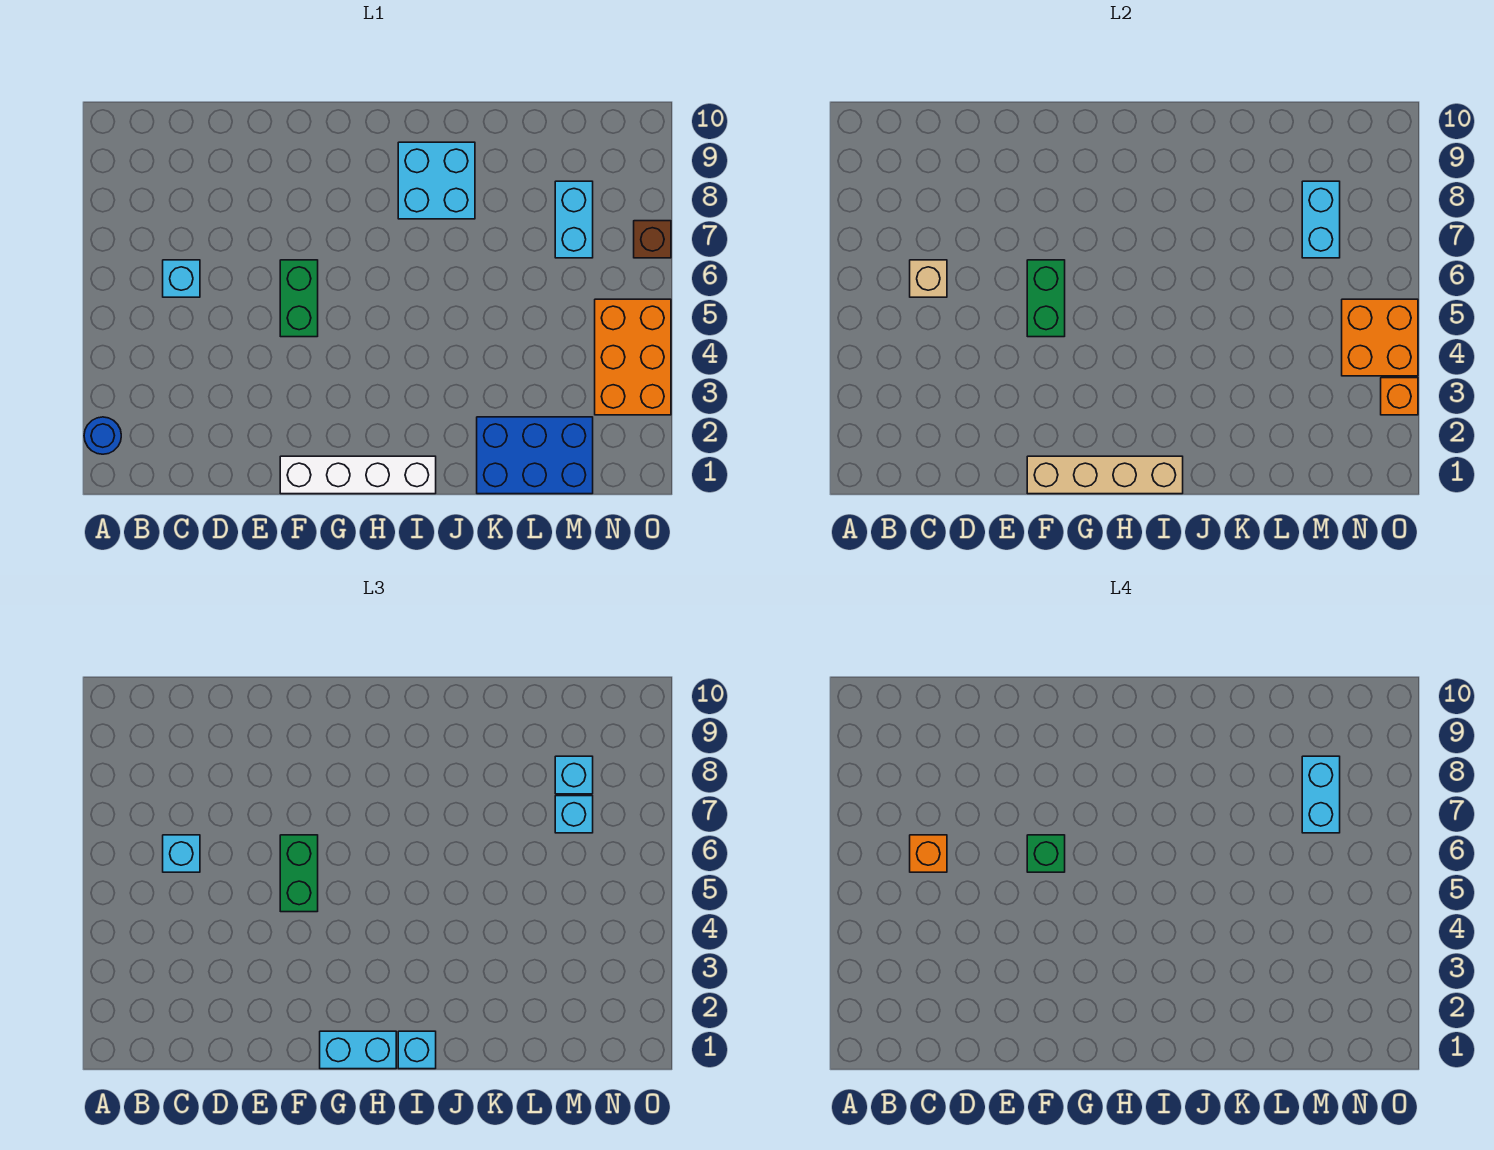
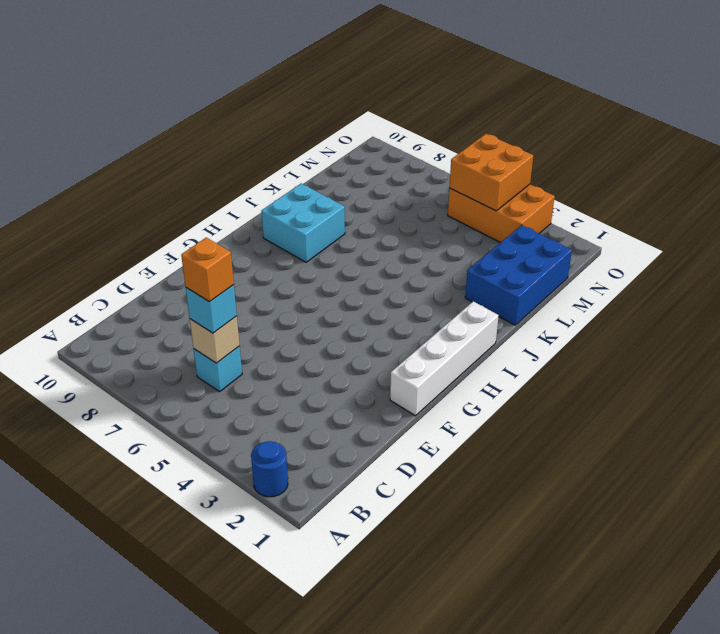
none -> green 1x2 brick [280,260,318,337]
none -> cyan 1x2 brick [555,181,593,258]
none -> brown 1x1 brick [634,221,671,258]

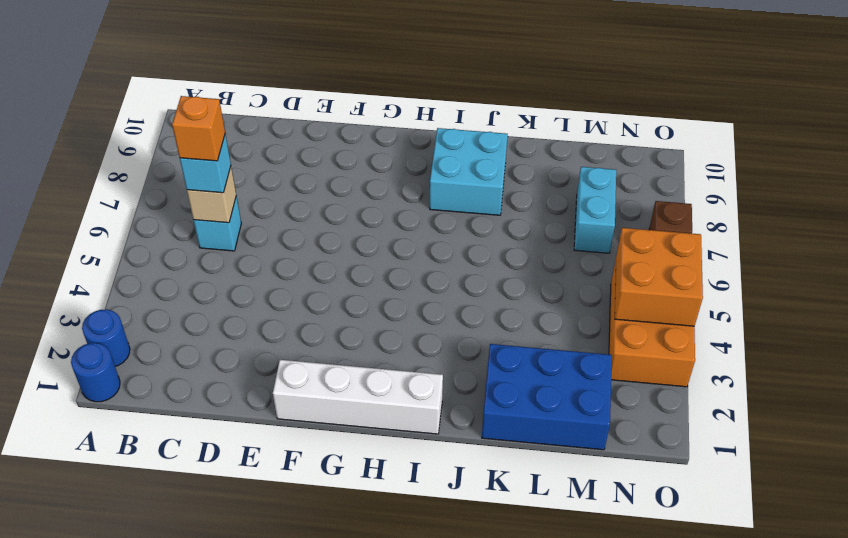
blue 1x1 round brick [71,343,120,402] -> none
none -> green 1x2 brick [280,260,318,337]
none -> tan 1x4 brick [1027,456,1183,494]
none -> green 1x2 brick [1027,260,1065,337]

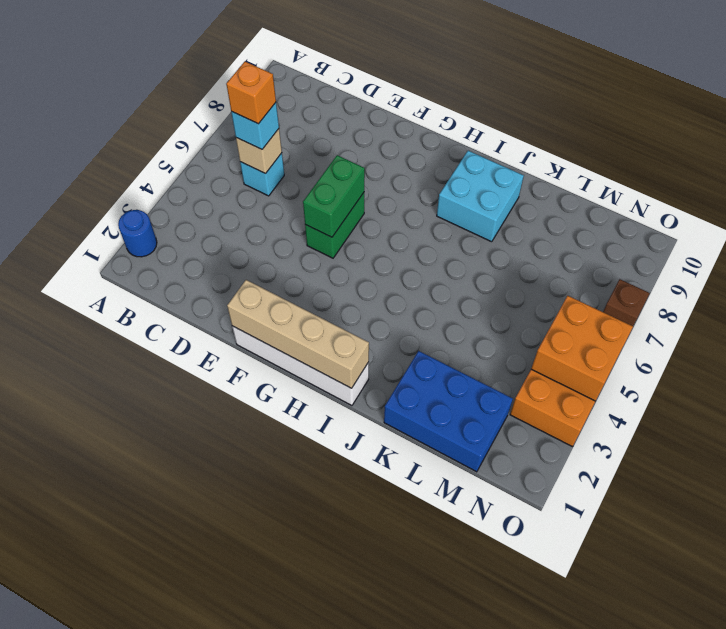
none -> cyan 1x2 brick [555,181,593,258]
none -> cyan 1x2 brick [1302,181,1340,258]
none -> orange 1x1 brick [1381,378,1418,415]

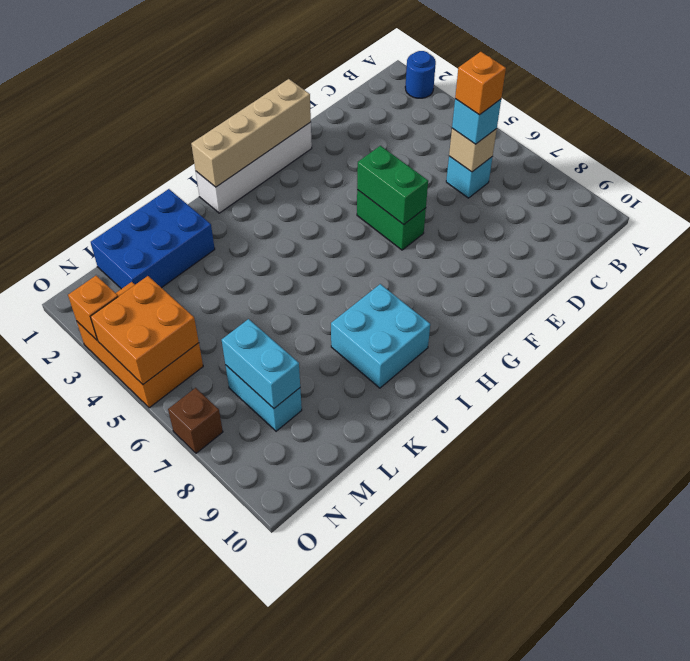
none -> green 1x2 brick [280,835,318,912]
none -> cyan 1x2 brick [320,1031,396,1069]
none -> cyan 1x1 brick [398,1031,436,1069]

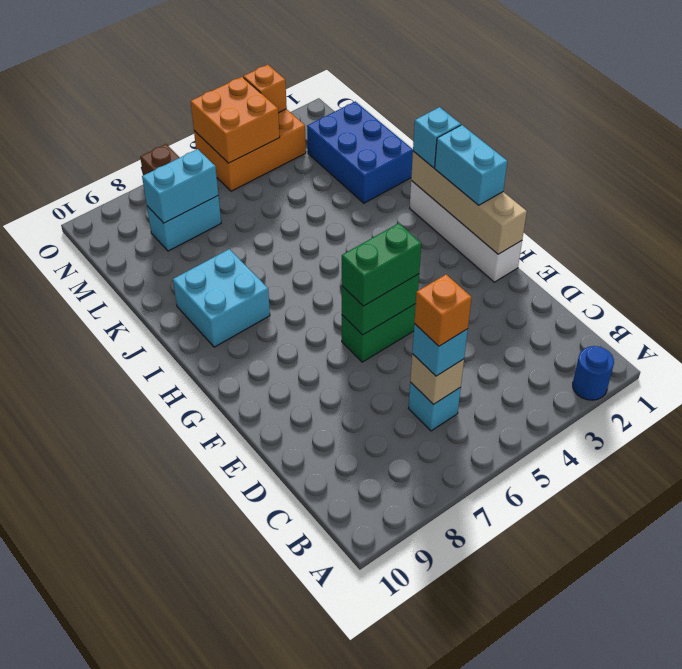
none -> cyan 1x1 brick [555,796,593,833]
none -> cyan 1x1 brick [555,756,593,794]
none -> green 1x1 brick [1027,835,1065,872]

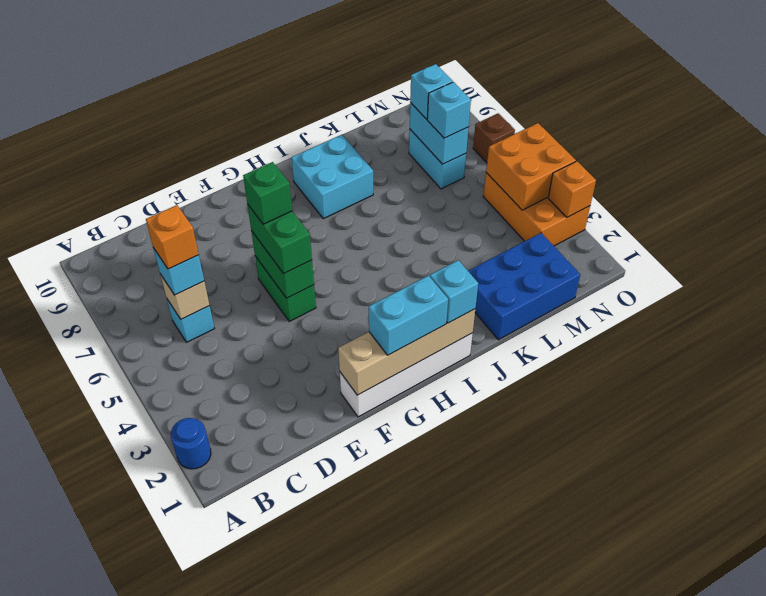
none -> cyan 1x2 brick [1302,756,1340,833]

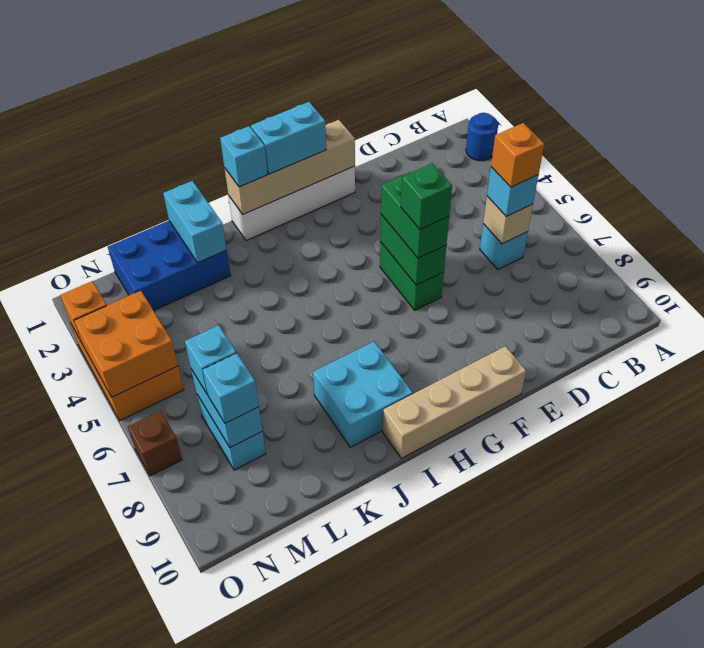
tan 1x4 brick [383,346,526,458] -> none
cyan 1x2 brick [163,181,227,263] -> cyan 1x2 brick moved to [1302,756,1340,833]

